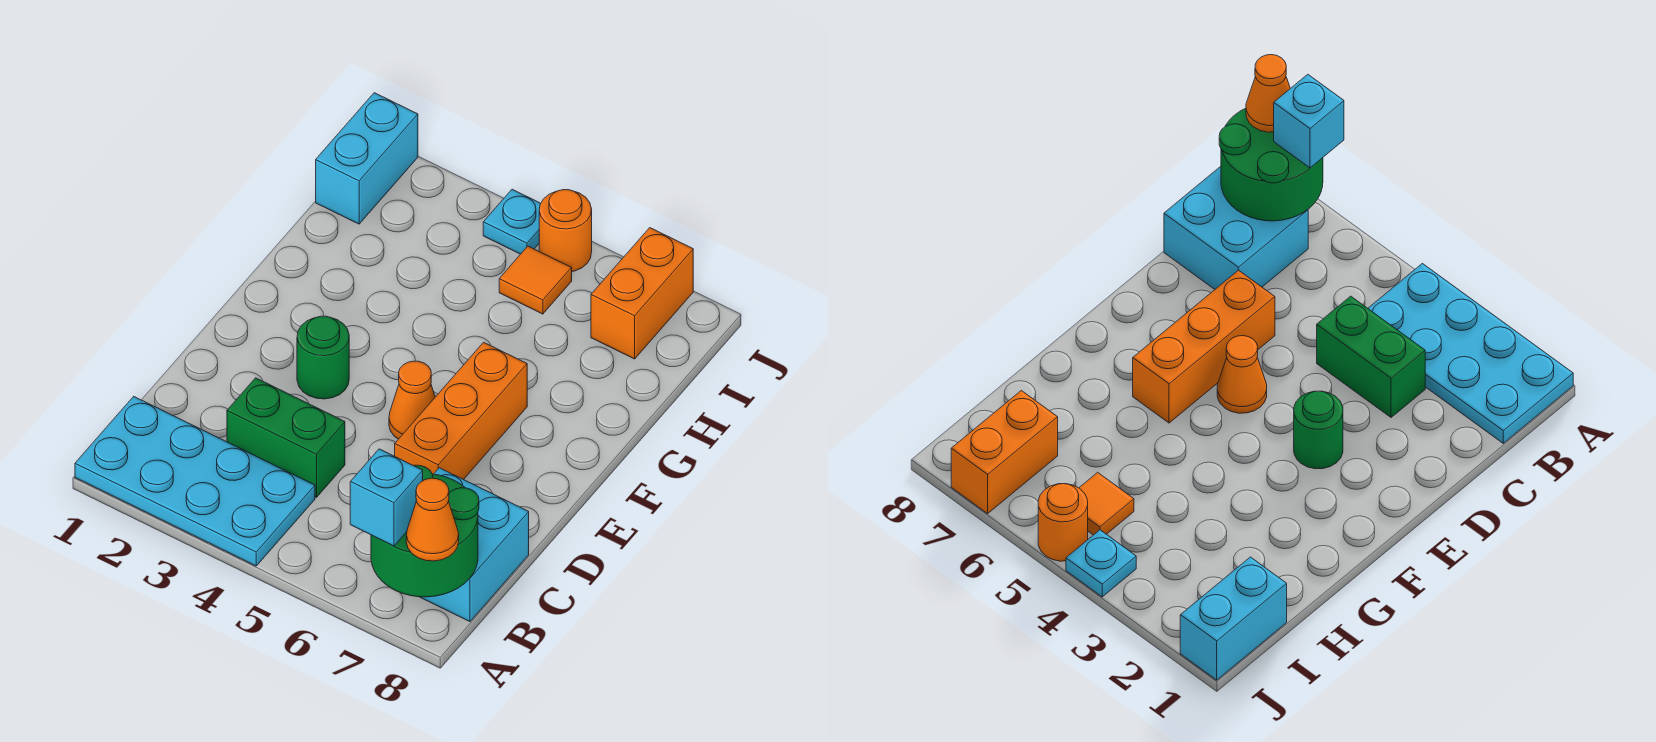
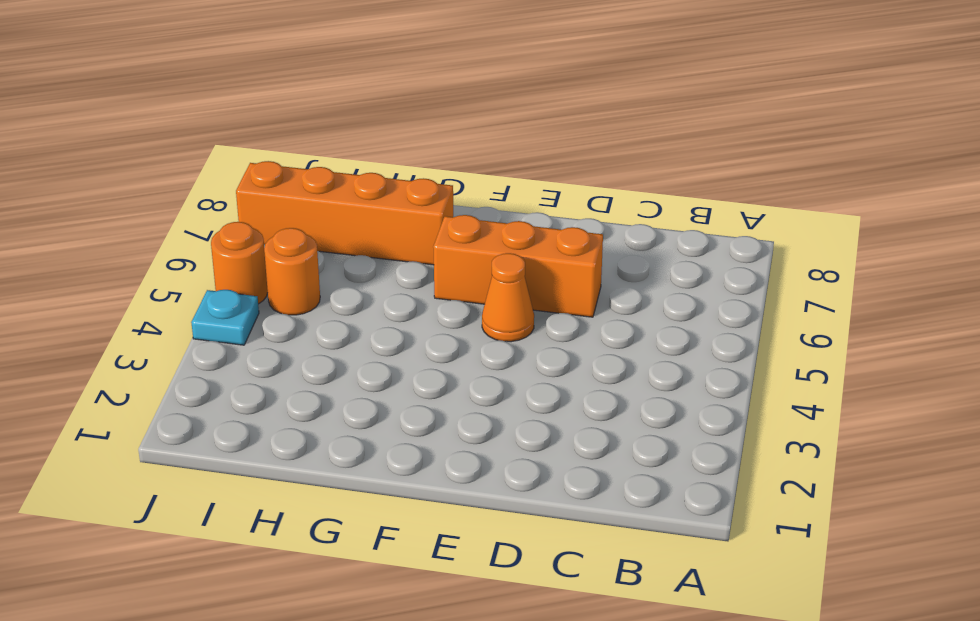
orange 1x4 brick [236,161,453,265] -> orange 1x2 brick [591,228,693,359]
orange 1x1 round brick [264,228,320,315] -> orange 1x1 tile [499,246,572,314]
none -> cyan 2x4 plate [75,397,315,566]
none -> cyan 2x2 brick [420,468,529,622]
none -> green 1x2 brick [227,378,345,497]

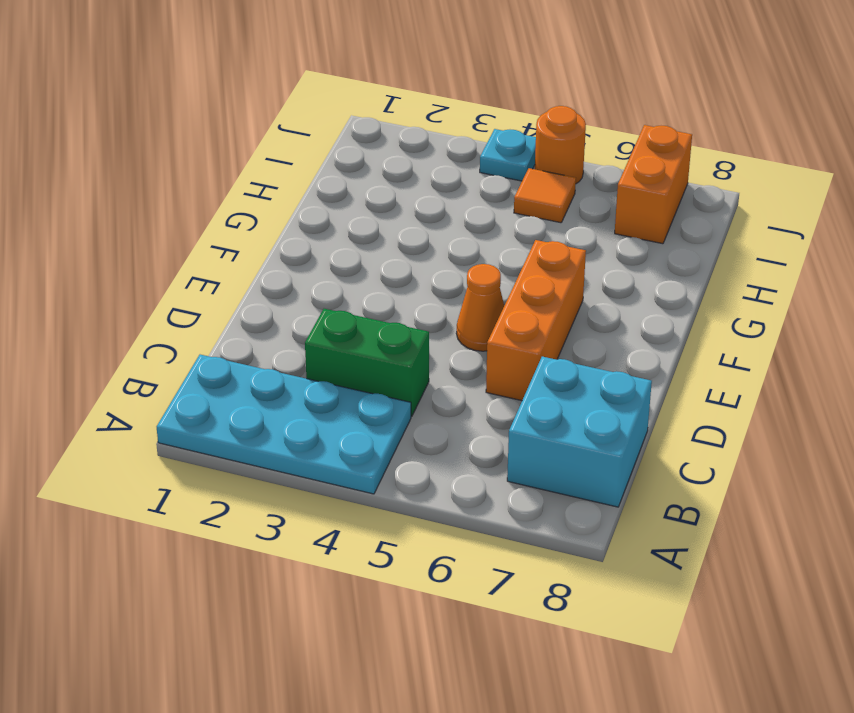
none -> green 1x1 round brick [297,316,349,399]
none -> cyan 1x2 brick [316,93,418,224]
none -> green 2x2 round brick [371,465,479,597]

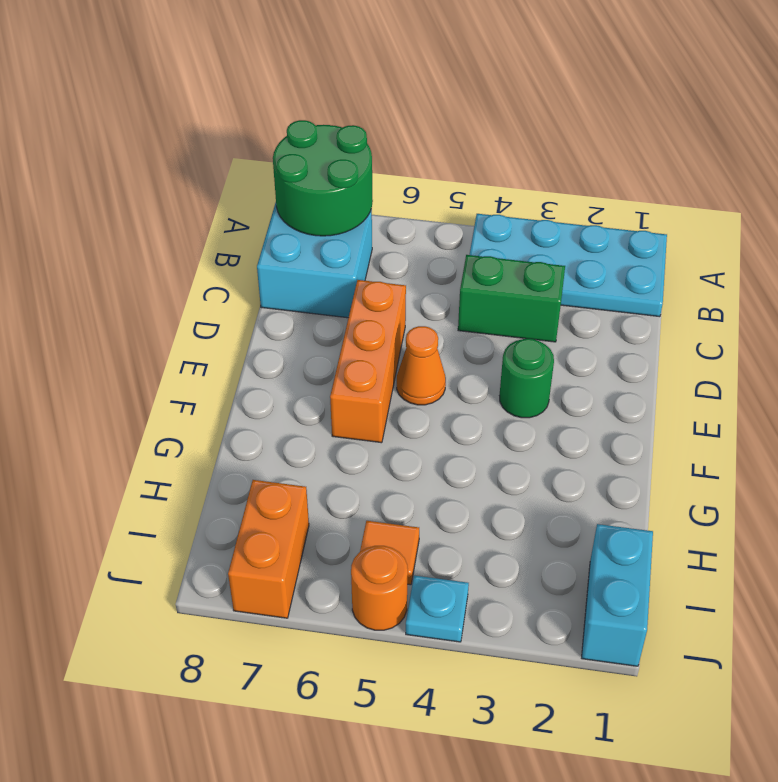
none -> cyan 1x1 brick [350,449,423,546]
none -> orange 1x1 cone [406,478,459,561]

